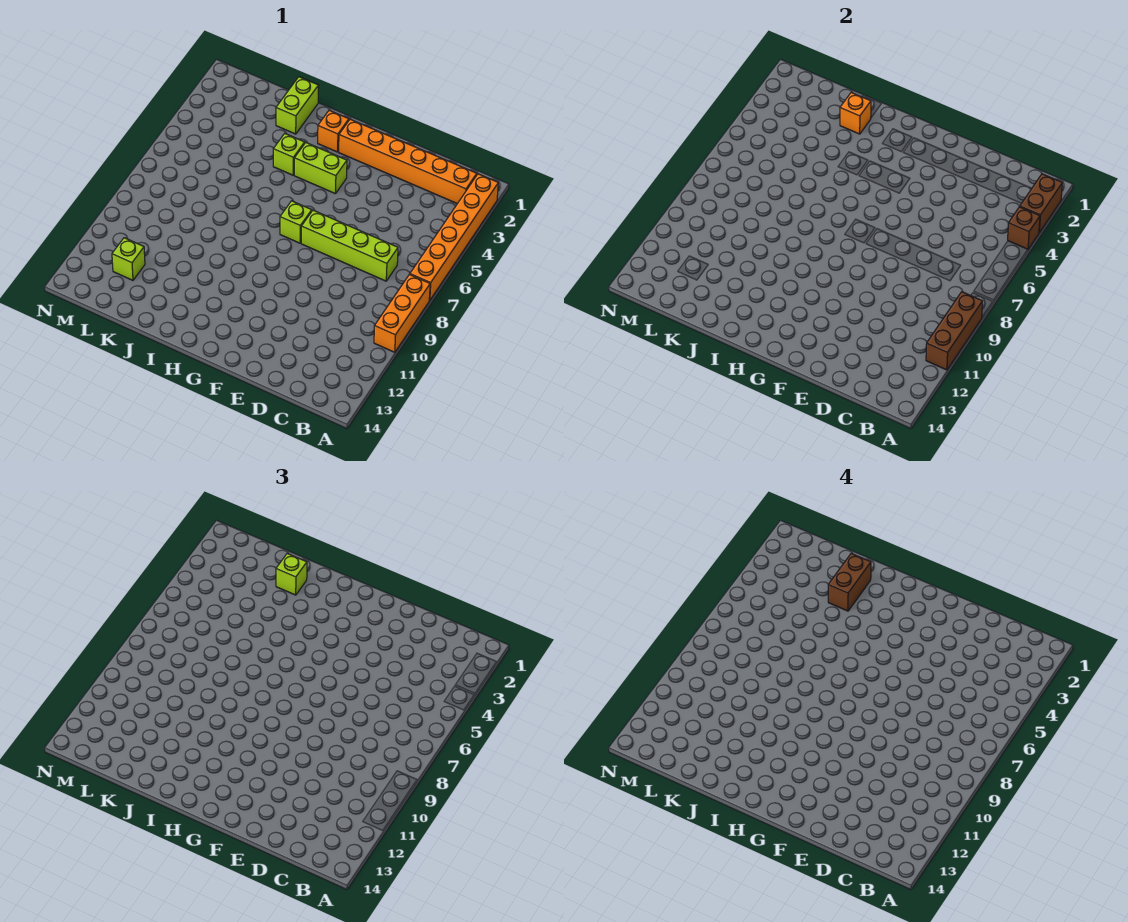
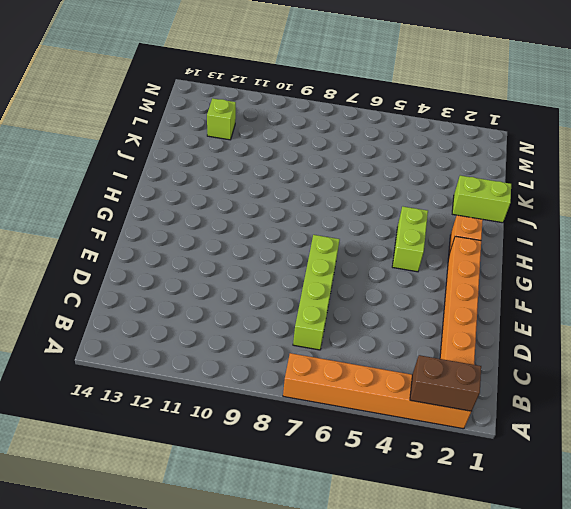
none -> orange 1x3 brick [374,275,430,352]
none -> lime 1x1 brick [280,201,312,243]
none -> lime 1x1 brick [273,134,305,175]

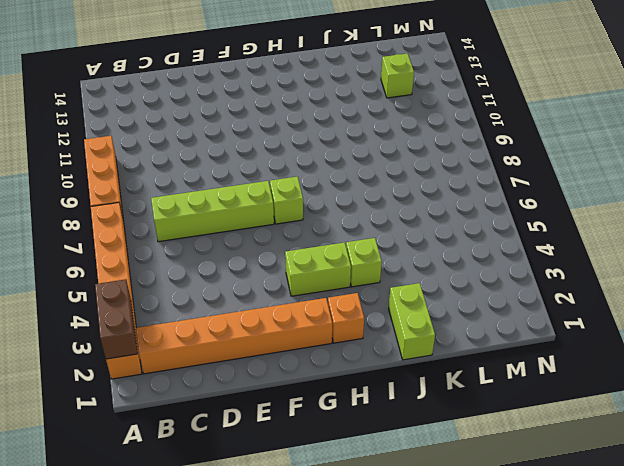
none -> brown 1x1 brick [1008,207,1040,249]
none -> brown 1x3 brick [926,292,983,370]
none -> orange 1x1 brick [840,92,871,134]

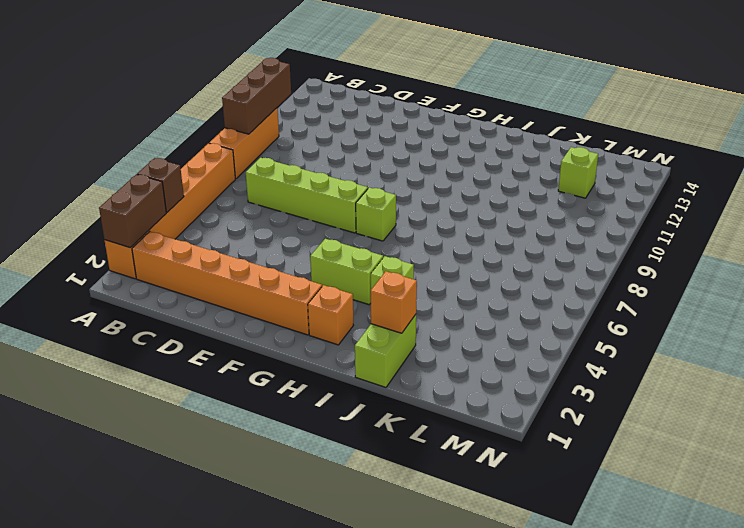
none -> lime 1x1 brick [276,553,307,595]
none -> brown 1x2 brick [828,553,871,611]

